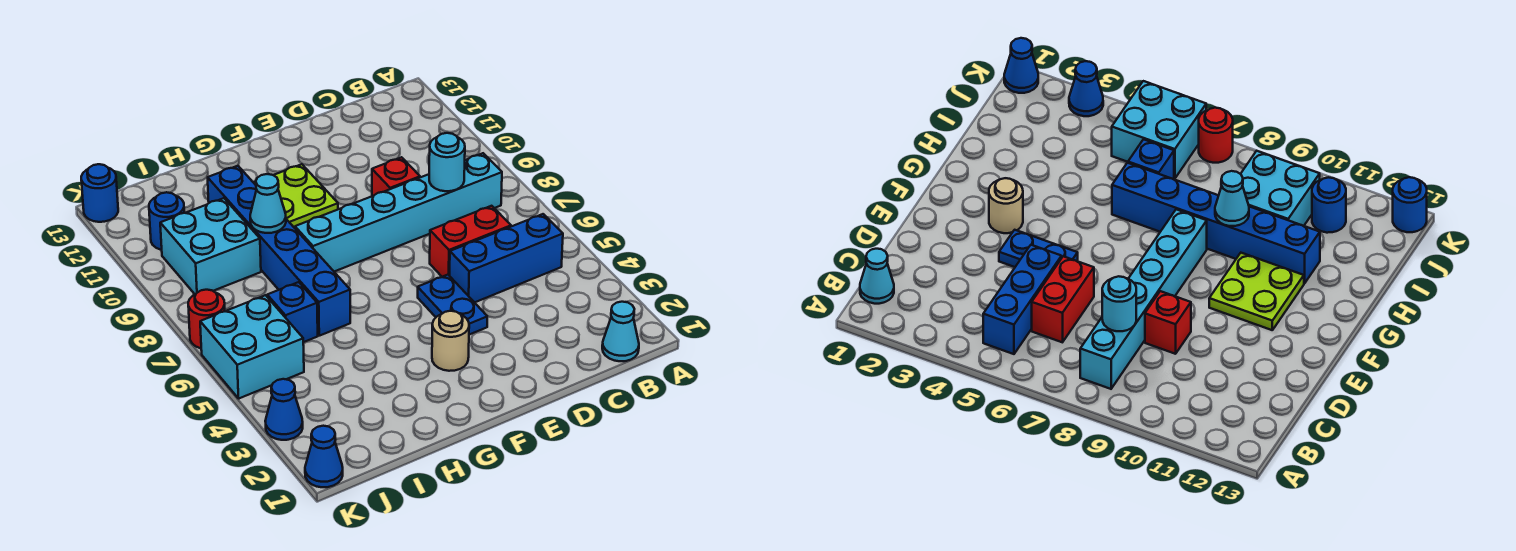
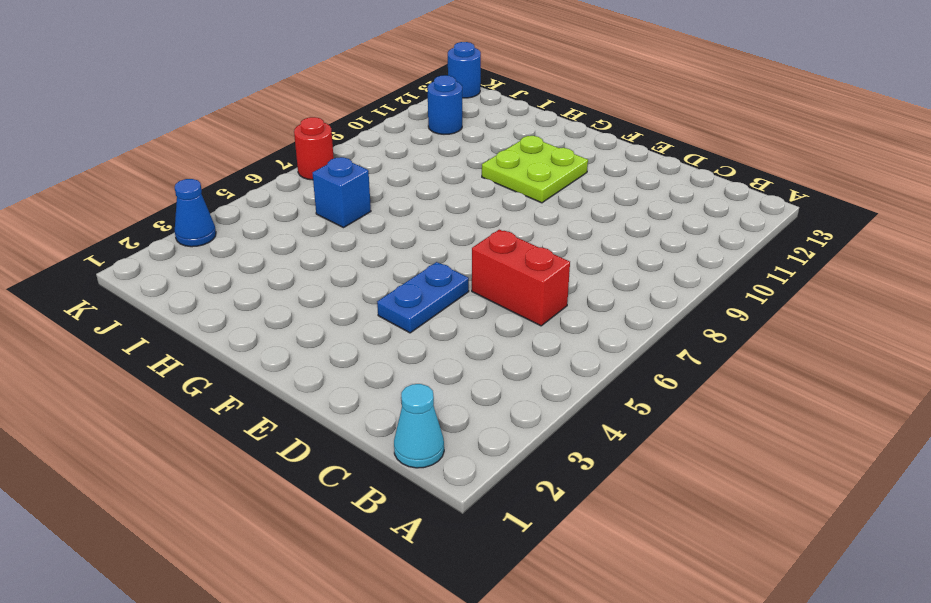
none -> blue 1x3 brick [450,214,563,303]
none -> cyan 1x6 brick [295,153,502,272]
none -> red 1x1 brick [372,157,420,196]

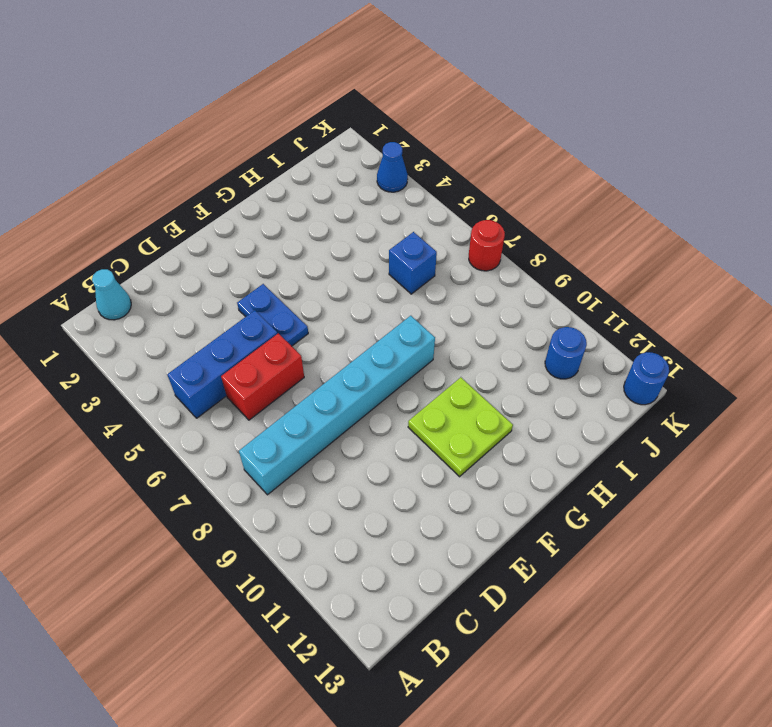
none -> red 1x1 brick [372,157,420,196]
none -> tan 1x1 round brick [432,311,469,371]
none -> blue 1x6 brick [208,166,350,336]

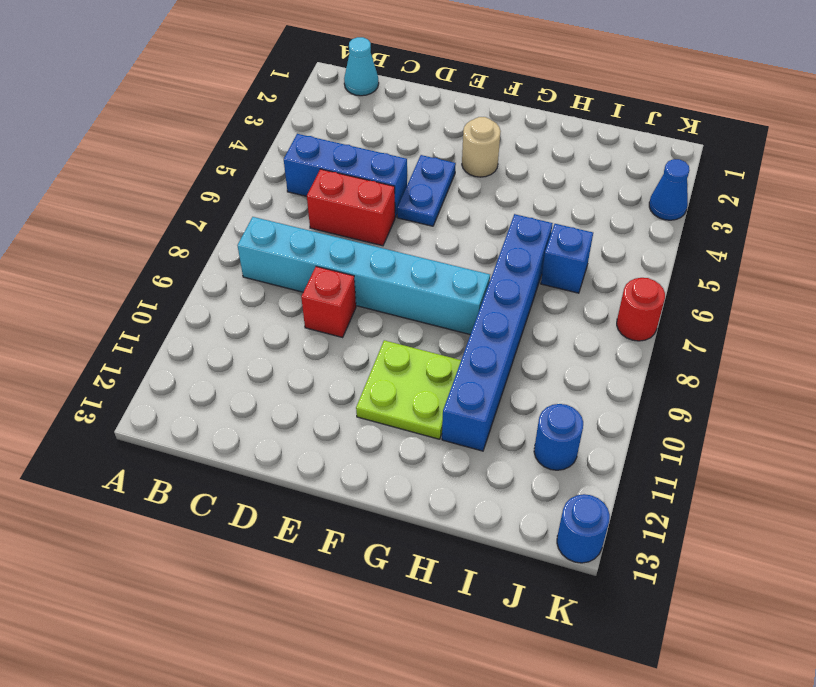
none -> cyan 2x2 brick [160,198,261,294]
none -> cyan 2x2 brick [200,295,304,398]
none -> blue 1x1 cone [305,426,343,487]

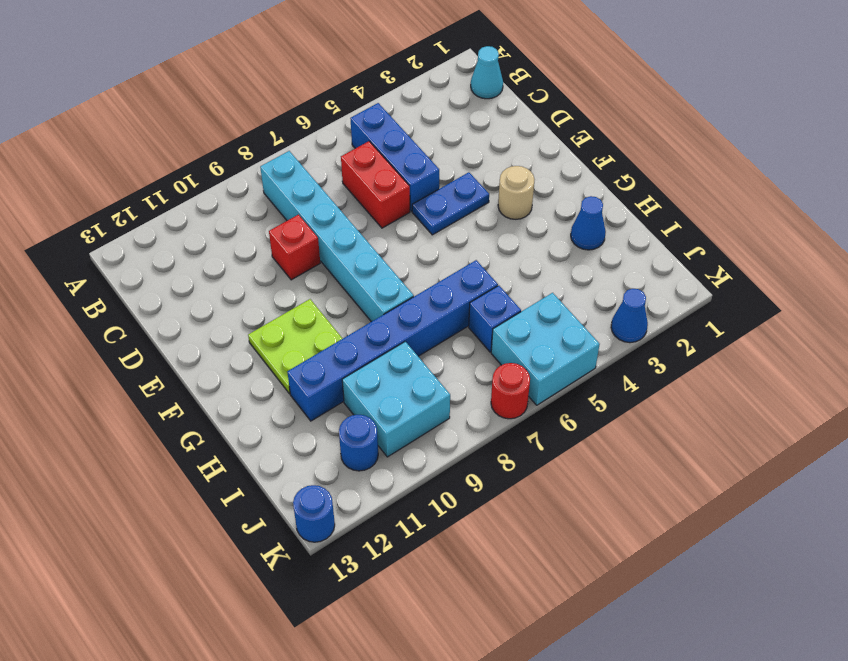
blue 1x1 cone [571,196,606,250] -> blue 1x1 cone moved to [305,426,343,487]
none -> cyan 1x1 round brick [429,133,465,191]
none -> cyan 1x1 cone [250,174,286,233]

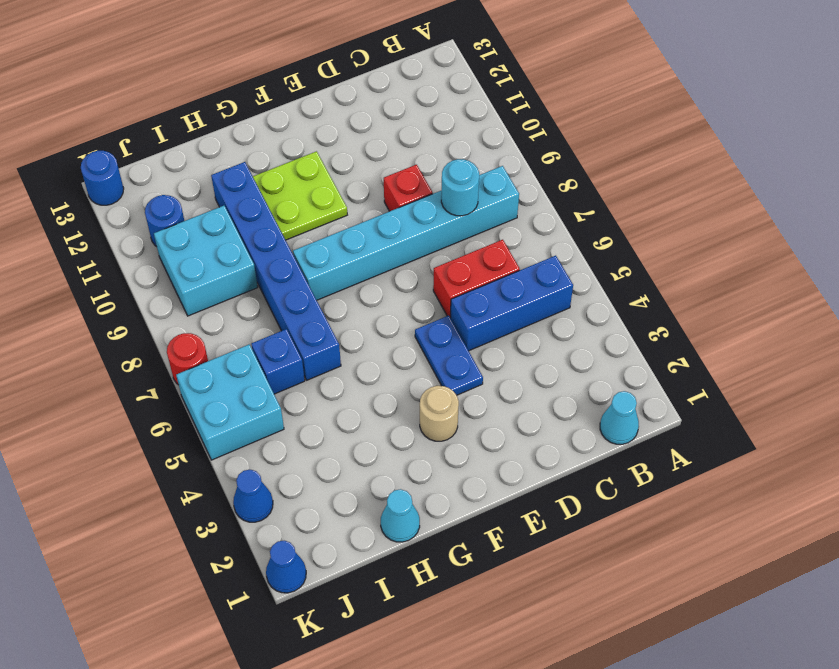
cyan 1x1 cone [381,489,420,542] -> cyan 1x1 cone moved to [250,174,286,233]

